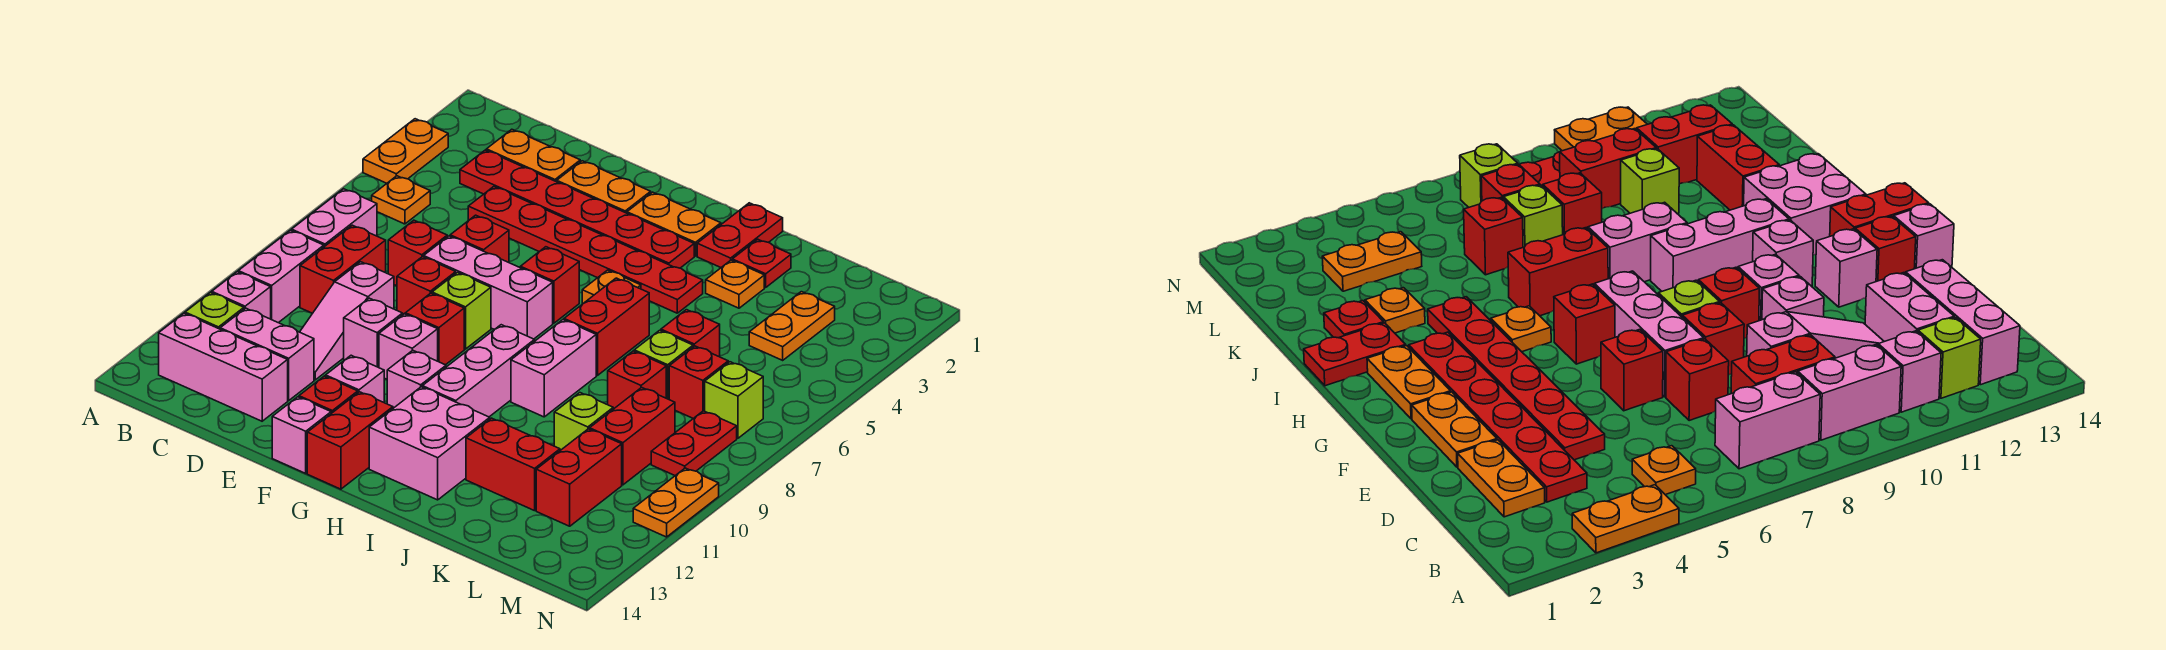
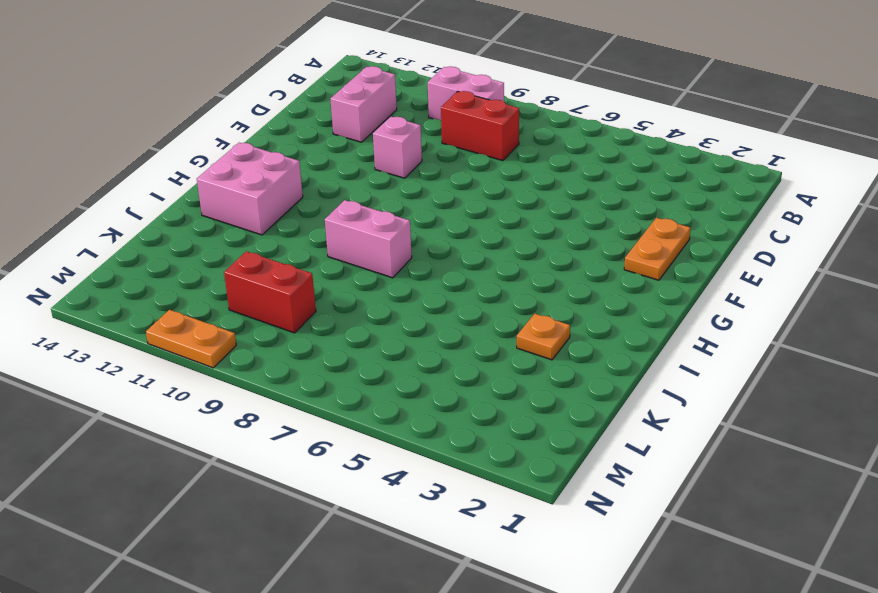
none -> orange 1x2 plate [363,119,448,183]
none -> orange 1x1 plate [372,176,430,224]
none -> pink 1x2 brick [292,189,377,247]
none -> pink 1x1 brick [212,272,271,319]

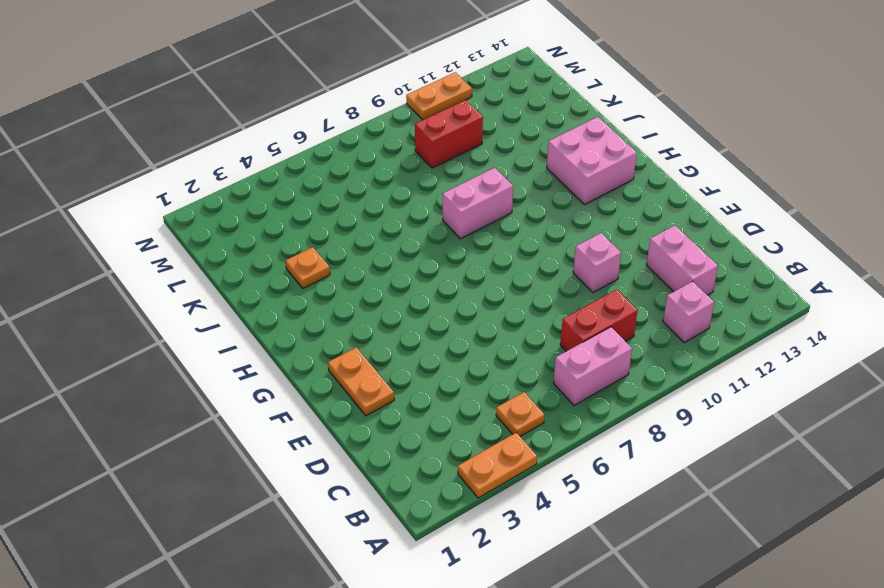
none -> pink 1x2 brick [238,230,324,323]
none -> lime 1x1 brick [185,293,244,329]
none -> pink 1x3 brick [159,313,288,421]
none -> orange 1x2 plate [486,129,580,182]

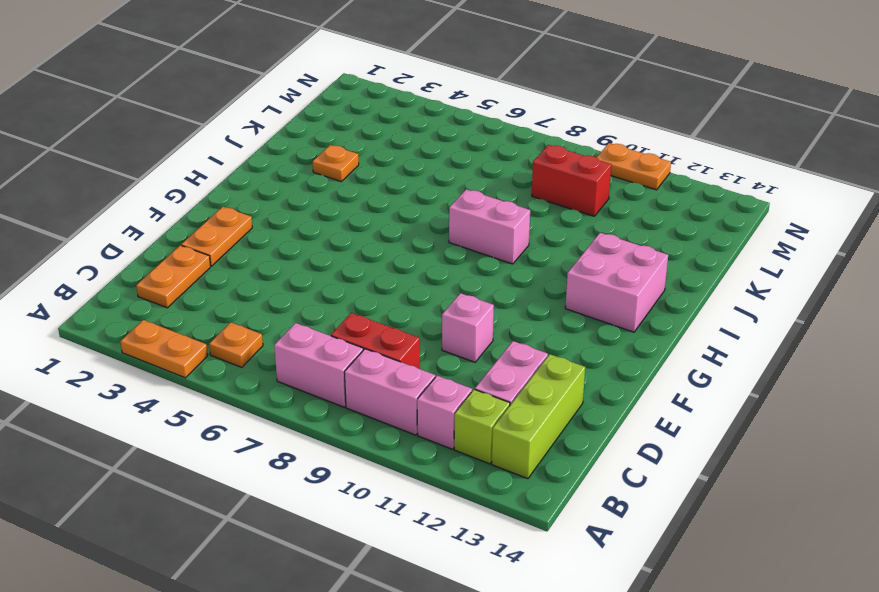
lime 1x3 brick [492,354,585,479] -> pink 1x3 brick [159,313,288,421]
none -> red 1x6 plate [460,150,694,268]
none -> red 1x6 plate [468,187,703,313]
none -> red 1x1 brick [388,220,447,286]
none -> pink 1x3 slope [300,262,394,380]

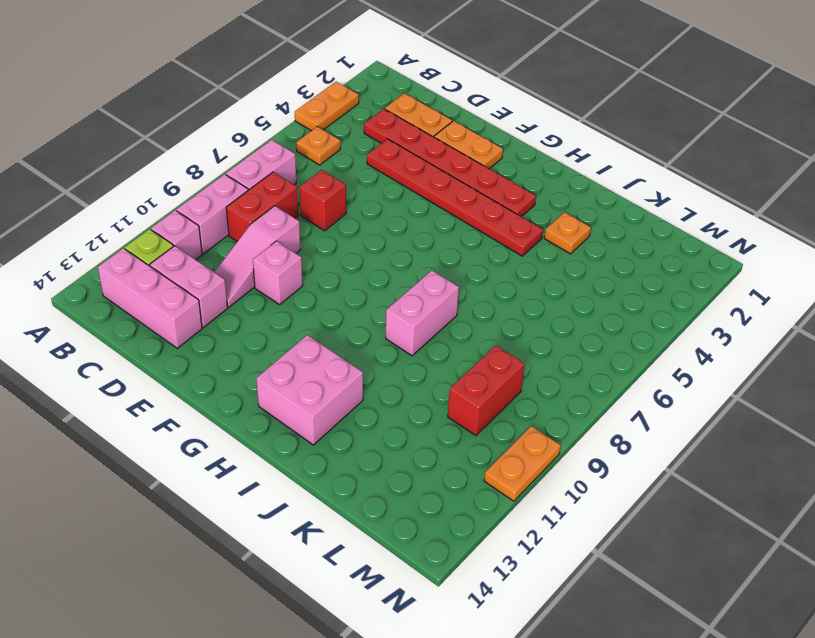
none -> red 1x1 brick [450,215,509,263]
none -> pink 1x3 brick [424,236,553,339]
none -> red 1x1 brick [397,257,456,314]
none -> lime 1x1 brick [432,272,491,349]

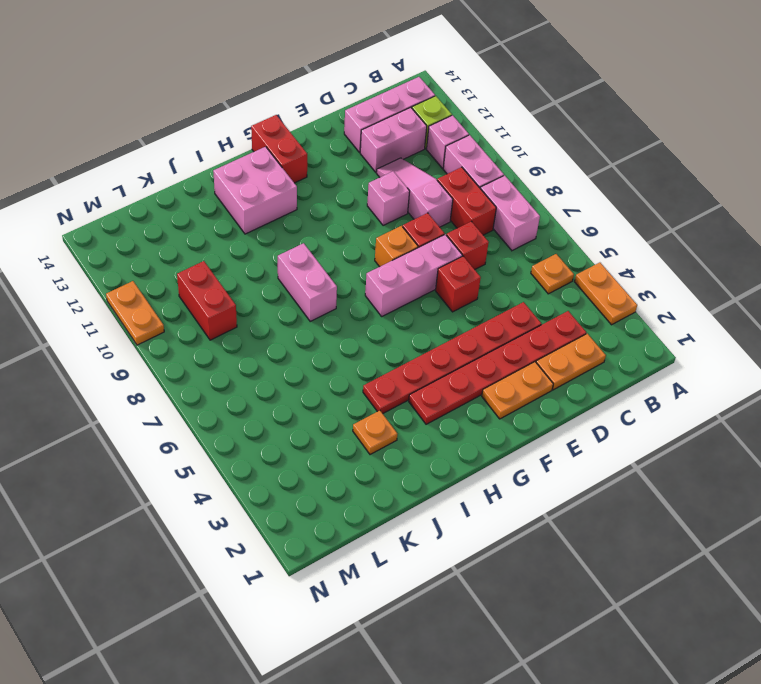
orange 1x1 brick [375,226,418,267] -> lime 1x1 brick [432,272,491,349]
none -> red 1x1 brick [405,293,464,365]
none -> pink 1x1 brick [379,314,438,379]
none -> pink 1x1 brick [326,355,384,402]
none -> red 1x1 brick [299,376,358,413]

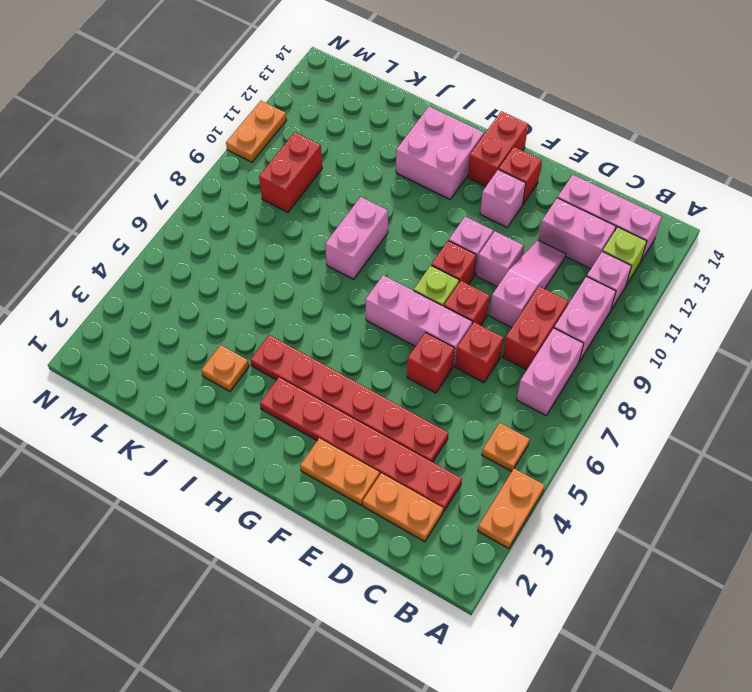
none -> pink 1x1 brick [272,397,331,473]
none -> orange 1x2 plate [627,192,721,256]
none -> red 1x1 brick [520,247,579,323]
none -> pink 1x1 brick [387,350,446,408]

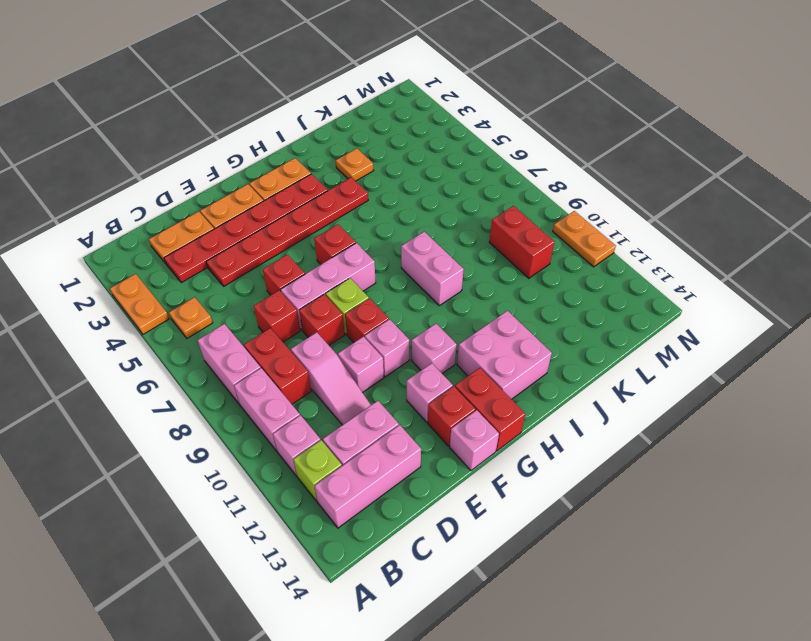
none -> orange 1x1 plate [582,270,641,303]
none -> pink 1x3 brick [422,325,535,417]
none -> red 1x2 plate [697,203,783,267]
none -> red 1x2 brick [564,278,649,376]

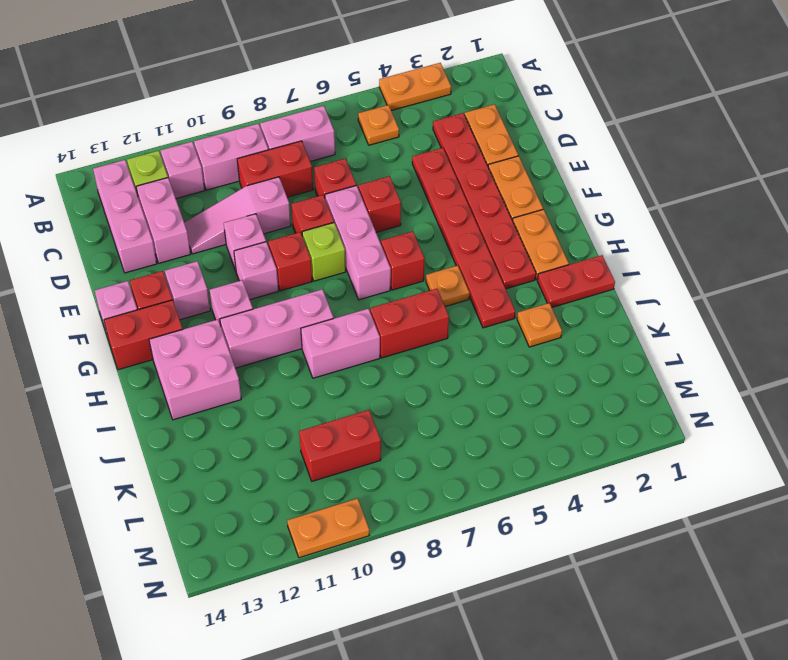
none -> red 1x1 plate [732,239,791,287]
none -> red 1x2 brick [466,418,560,511]
none -> red 1x1 brick [661,310,720,357]
none -> lime 1x1 brick [634,330,693,399]

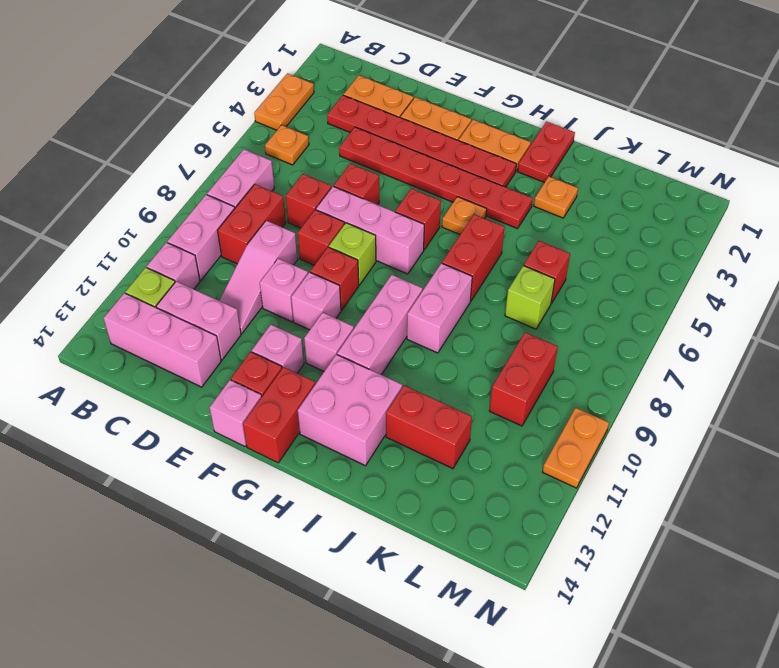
none -> red 1x1 plate [732,239,791,287]
none -> red 1x1 brick [608,351,666,409]
none -> lime 1x1 brick [554,393,613,450]
none -> orange 1x2 plate [749,292,835,360]

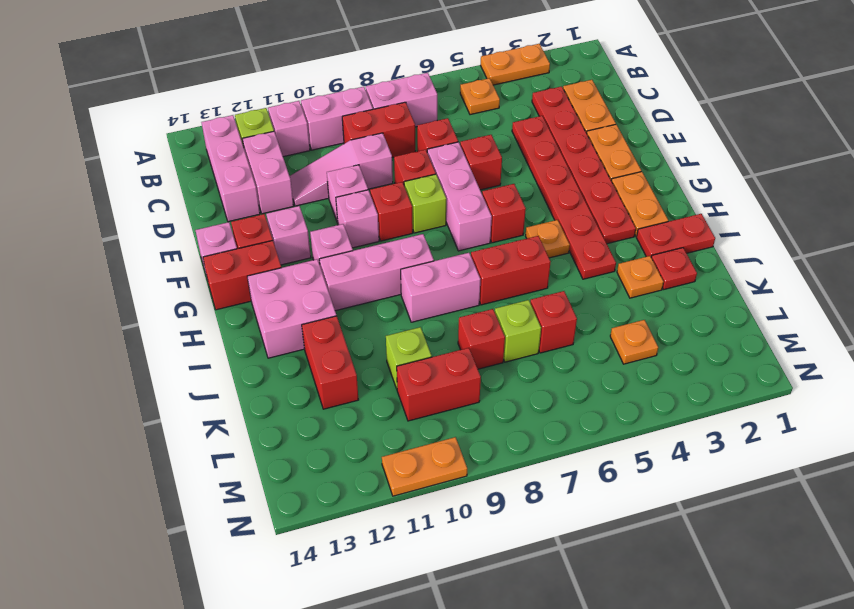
orange 1x1 plate [610,320,658,364] -> orange 1x2 plate [749,292,835,360]
none -> red 1x1 brick [669,346,728,418]
none -> red 1x2 brick [536,429,622,526]
none -> lime 1x1 brick [705,362,763,438]
none -> red 1x2 plate [651,411,737,476]

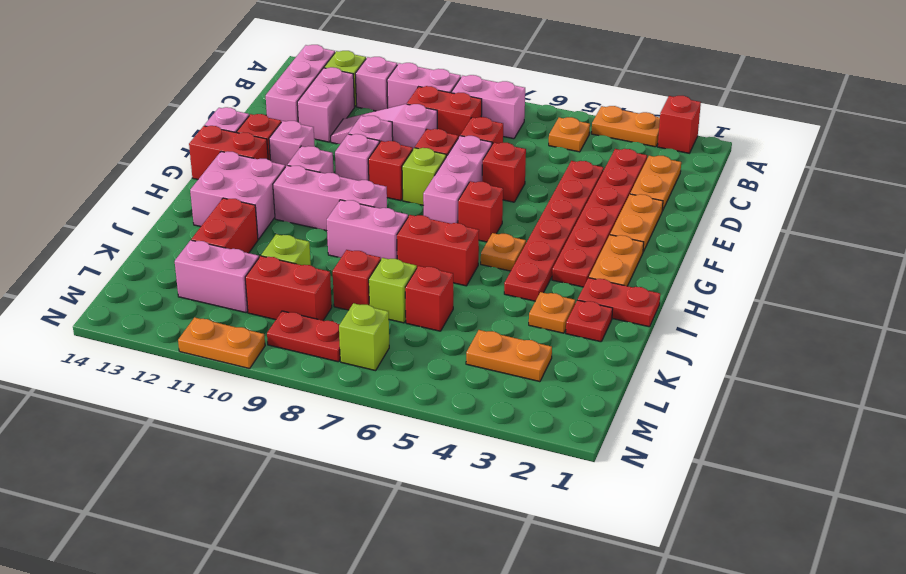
red 1x1 brick [658,96,701,153] -> red 1x1 brick moved to [669,346,728,418]
pink 1x2 brick [175,240,259,313] -> red 1x2 brick [536,429,622,526]

